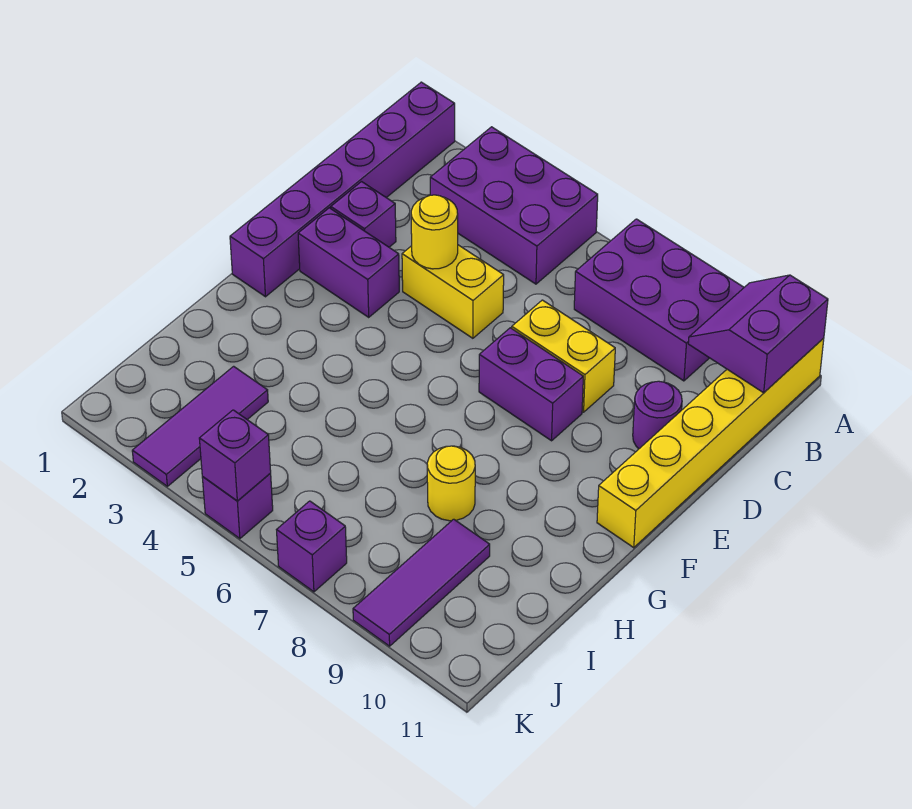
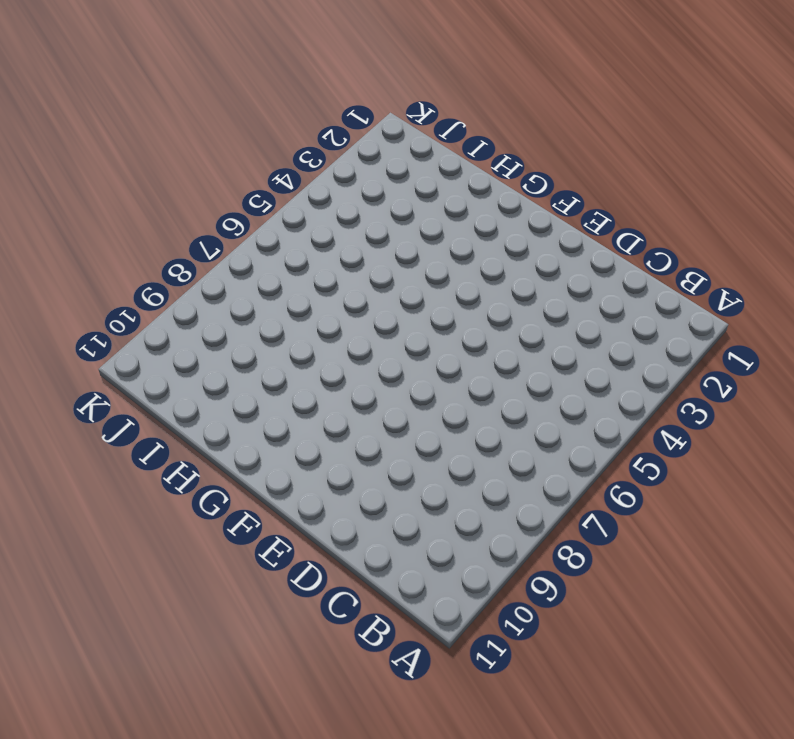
none -> purple 1x6 brick [230,82,455,297]
none -> purple 2x3 brick [430,127,598,284]
none -> purple 2x3 brick [574,219,744,381]

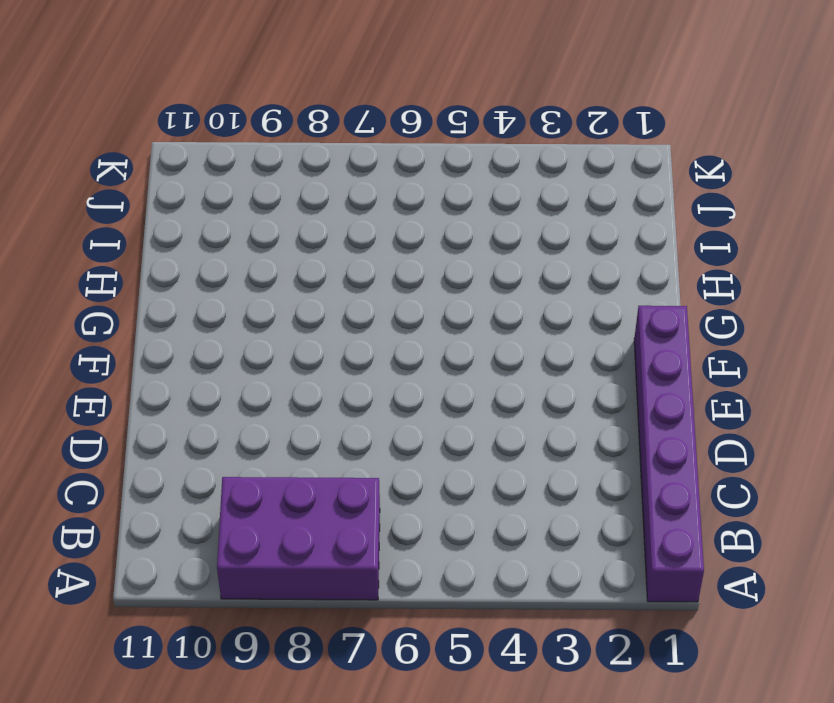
none -> purple 2x3 brick [430,127,598,284]
none -> yellow 1x6 brick [597,338,824,548]
none -> purple 1x1 brick [331,182,396,247]

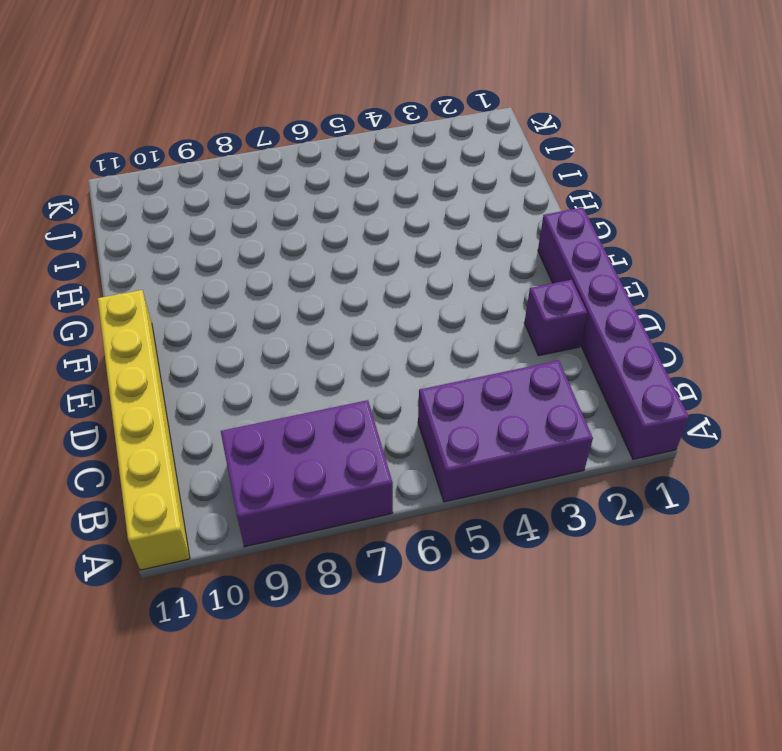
none -> yellow 1x2 brick [402,245,504,338]
none -> yellow 1x2 brick [512,300,615,412]
none -> purple 1x1 round brick [633,381,682,449]

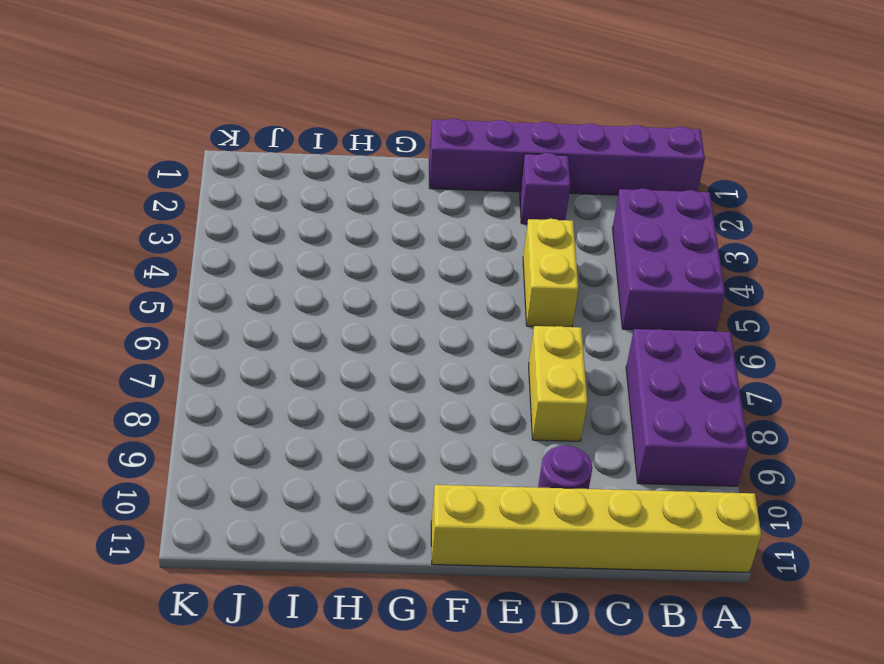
none -> purple 1x2 brick [298,208,399,317]
none -> purple 1x2 brick [479,328,583,441]
none -> yellow 1x1 round brick [427,446,475,521]

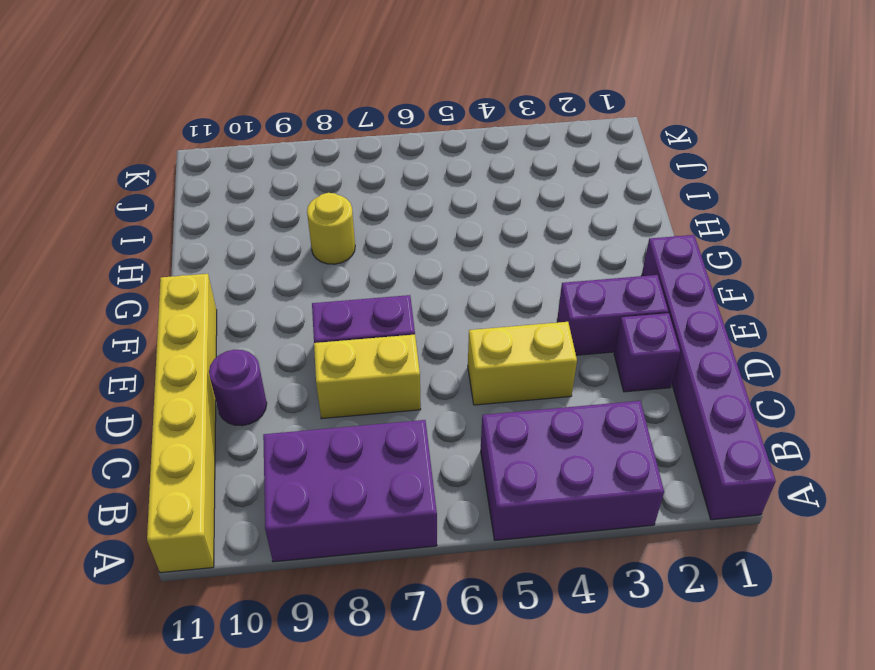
none -> purple 1x3 tile [132,366,268,486]
none -> purple 1x3 tile [353,519,490,646]
none -> purple 1x1 brick [202,473,273,539]

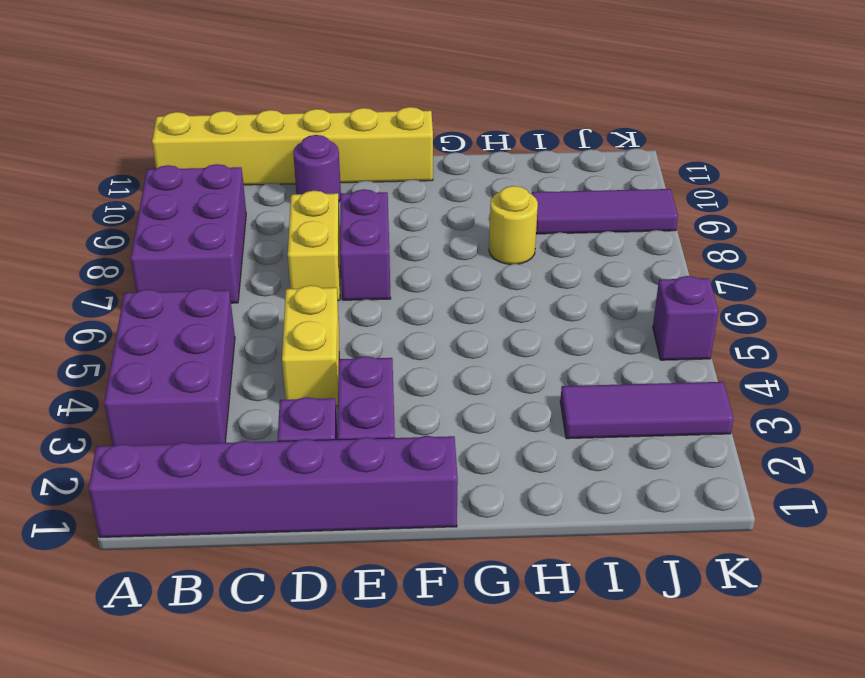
none -> purple 1x1 brick [277,501,347,592]
none -> purple 2x2 slope [688,275,828,393]
none -> yellow 1x1 round brick [411,195,458,269]

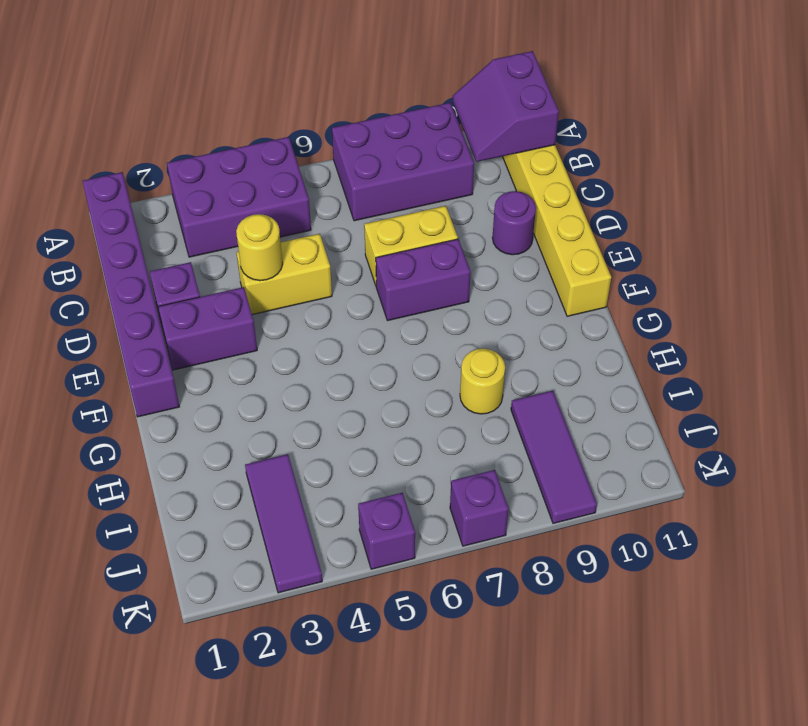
none -> purple 1x1 brick [199,410,271,501]

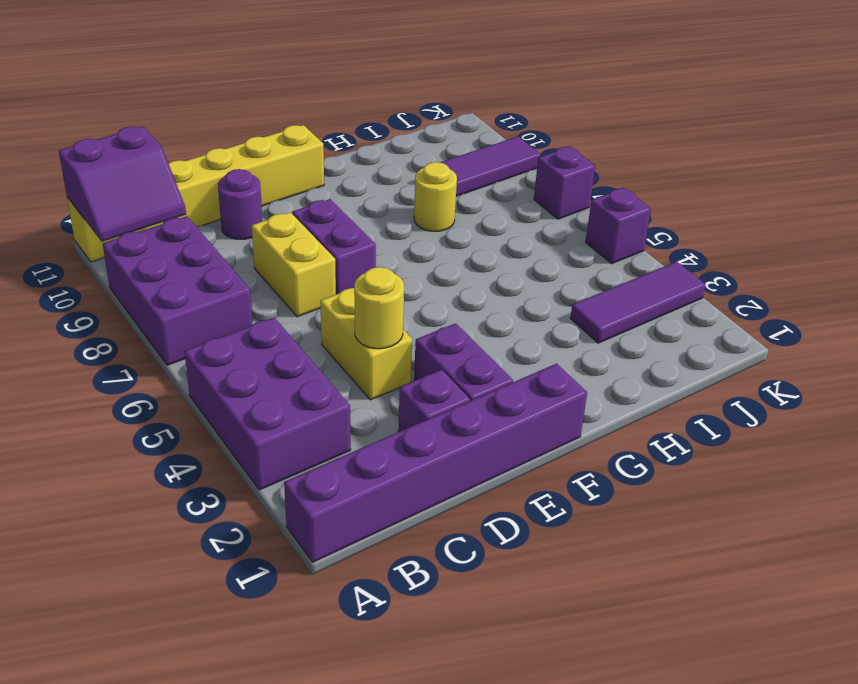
none -> purple 1x1 brick [199,410,271,501]

